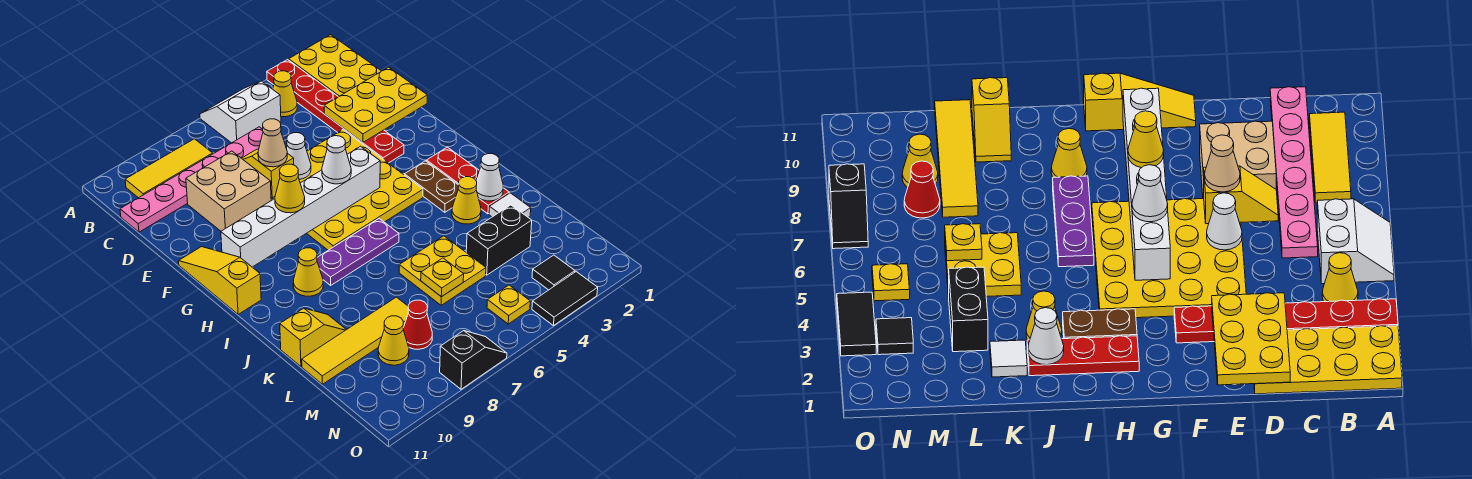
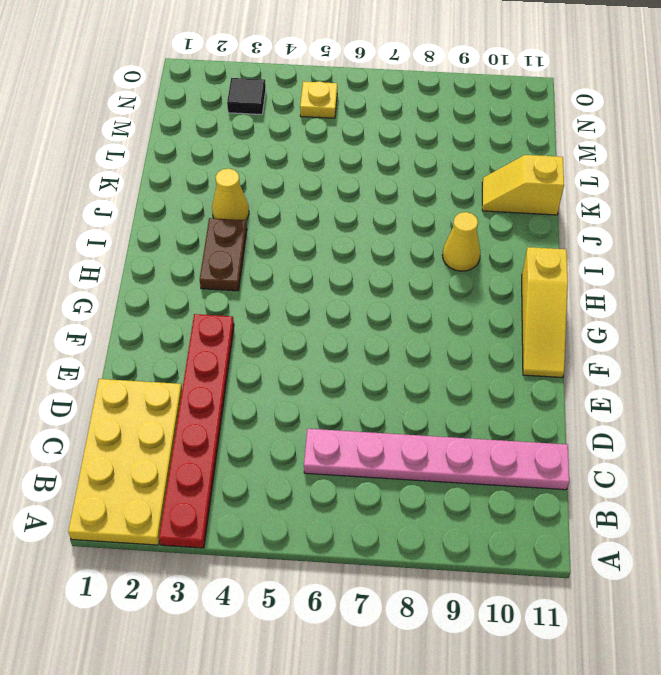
none -> white 2x2 slope [200,81,281,143]
none -> yellow 1x1 cone [273,71,297,117]
none -> yellow 1x3 tile [125,139,213,198]
none -> tan 2x2 brick [186,151,271,231]

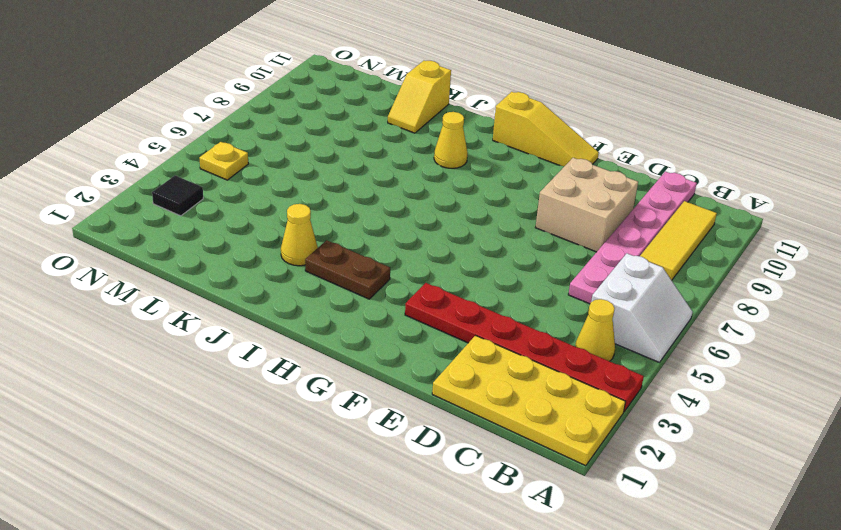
none -> yellow 4x4 plate [271,130,423,250]
none -> red 1x3 plate [427,147,509,214]
none -> purple 1x3 plate [317,219,399,285]
none -> white 1x1 tile [489,193,531,217]

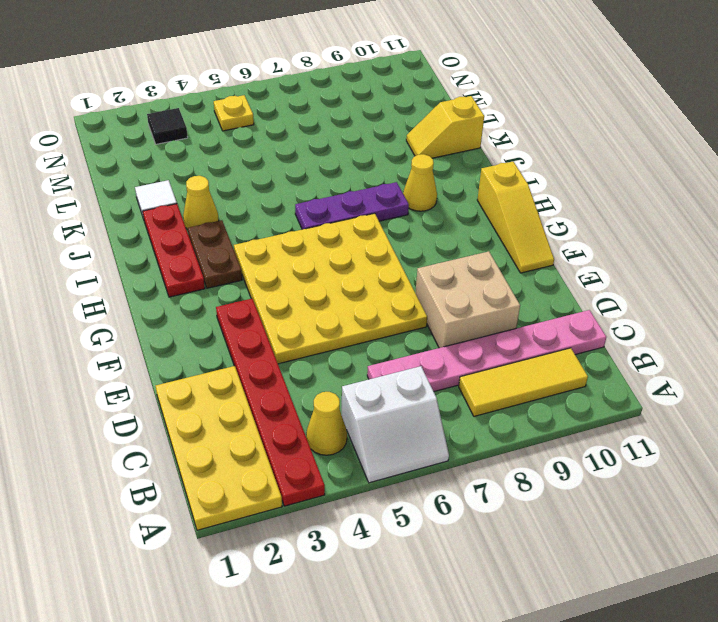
none -> yellow 2x2 plate [399,236,486,305]
none -> black 1x2 brick [466,205,532,275]
none -> yellow 1x4 tile [302,297,408,384]
none -> red 1x1 cone [403,300,432,349]

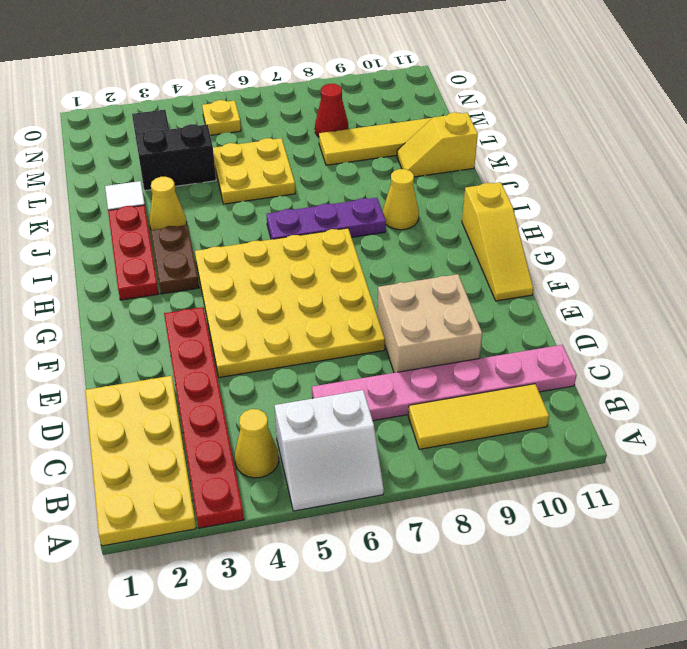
none -> yellow 1x1 cone [378,316,409,365]
none -> black 1x2 tile [532,272,598,326]
none -> black 1x2 slope [440,331,507,389]
none -> yellow 2x3 plate [324,67,427,142]

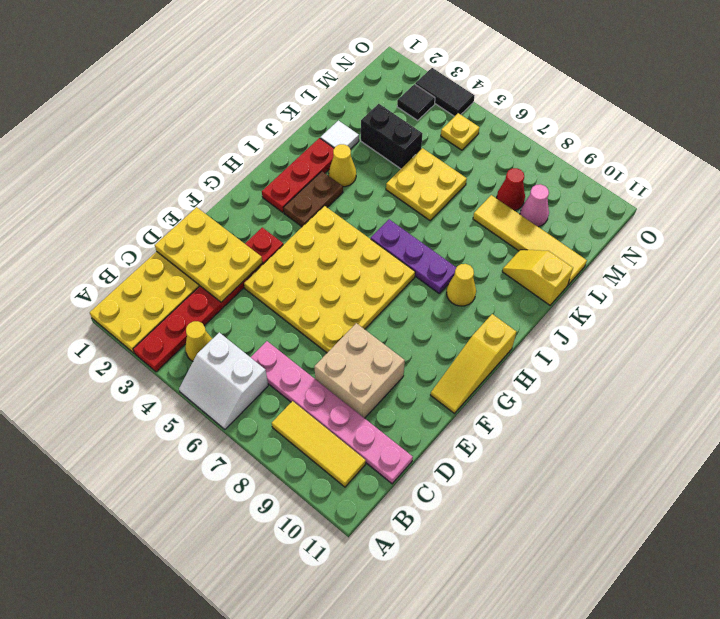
pink 1x1 cone [520,184,549,227] -> yellow 1x1 cone [378,316,409,365]
none -> black 1x2 slope [440,331,507,389]
none -> yellow 1x2 slope [242,149,294,198]
none -> white 1x1 cone [286,133,311,179]
none -> white 1x6 brick [221,146,380,267]

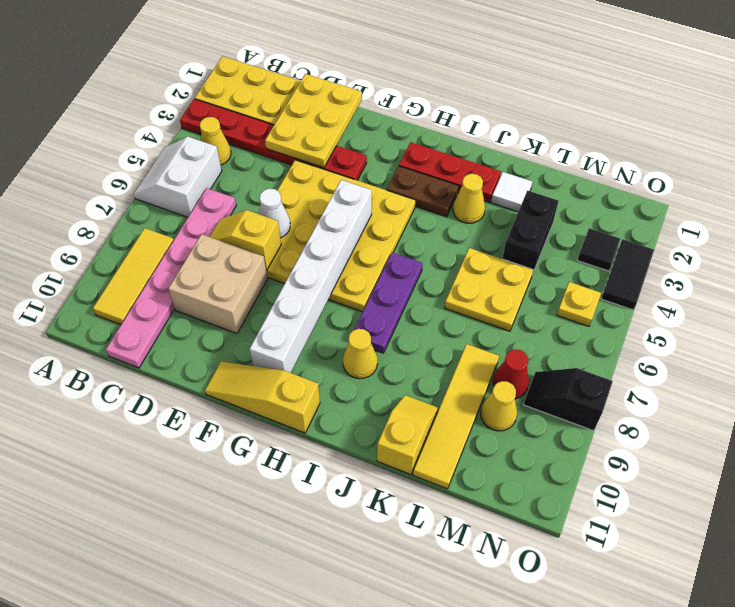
black 1x2 slope [524,368,613,431] -> black 1x2 slope turned to [440,331,507,389]
none -> white 1x1 cone [476,154,503,201]
none -> yellow 1x1 plate [421,258,464,297]
none -> tan 1x1 cone [258,119,287,167]
none -> white 1x1 cone [322,136,351,184]

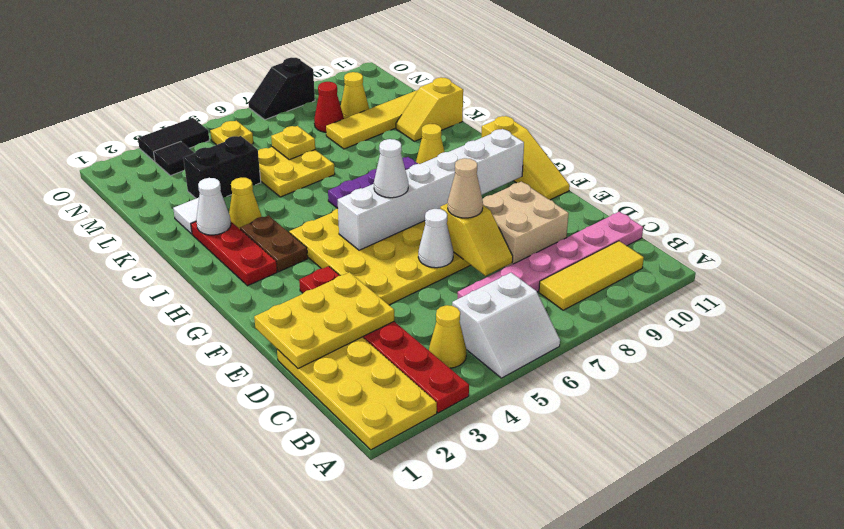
none -> yellow 1x1 cone [275,164,305,213]

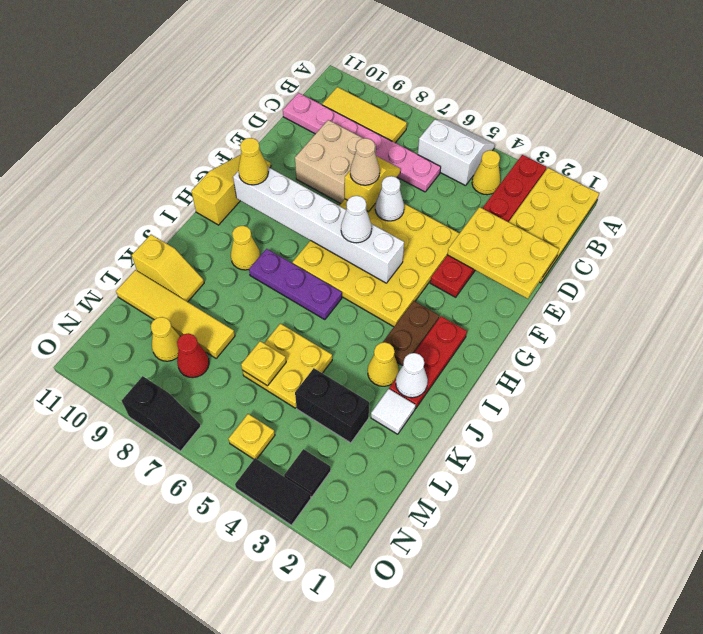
yellow 1x1 cone [238,138,268,185] -> yellow 1x1 cone moved to [275,164,305,213]

